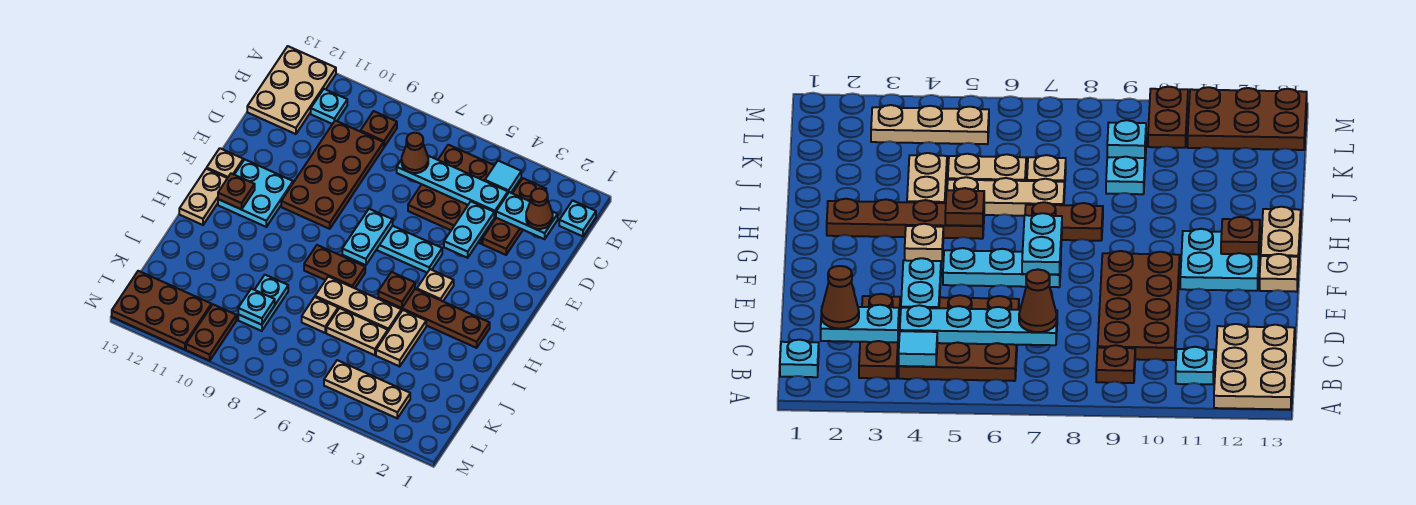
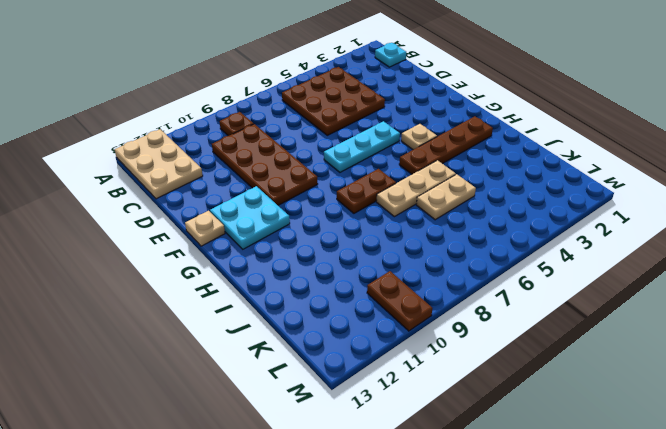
none -> brown 1x3 plate [483,178,546,255]
none -> cyan 1x1 plate [311,89,347,124]
none -> tan 1x2 plate [179,169,227,225]
none -> tan 1x2 plate [376,310,426,366]

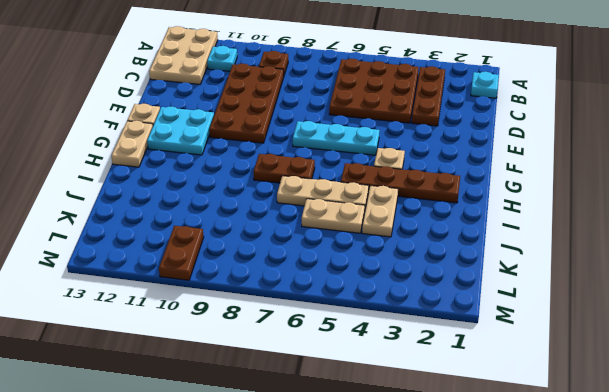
none -> tan 1x1 plate [302,297,338,333]
none -> cyan 1x2 plate [238,275,288,331]
none -> tan 1x3 plate [324,360,410,418]
none -> brown 2x3 plate [112,271,211,350]

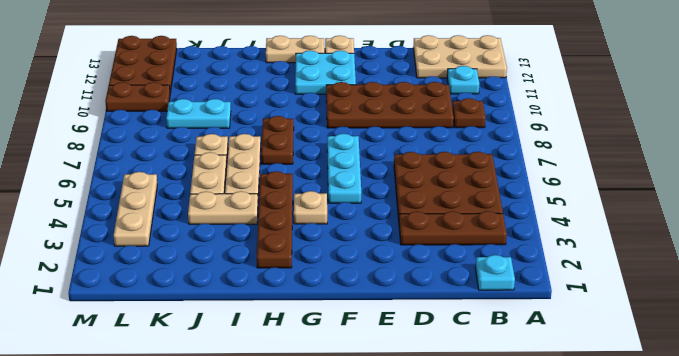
none -> cyan 1x1 tile [485,161,521,193]
none -> cyan 1x2 plate [496,192,558,239]
none -> cyan 1x4 plate [397,156,508,217]
none -> cyan 1x2 plate [444,202,494,258]

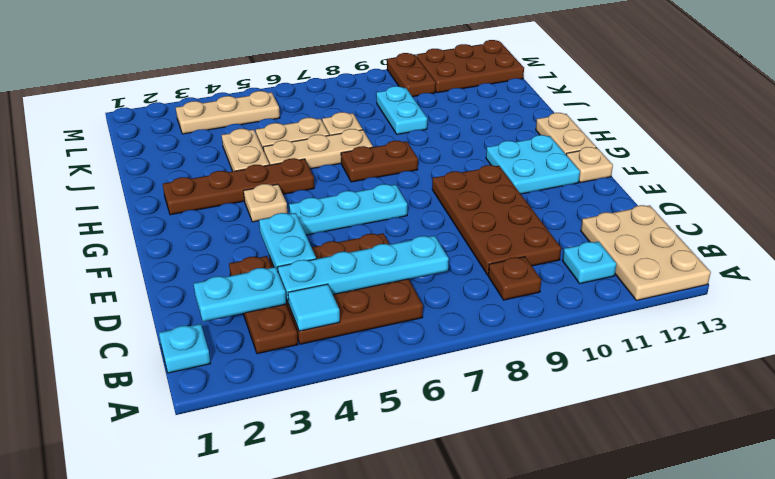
none -> cyan 1x2 plate [342,209,393,265]
none -> brown 1x1 plate [218,173,255,209]
none -> brown 1x1 plate [378,272,415,308]
none -> cyan 1x1 plate [238,289,275,325]

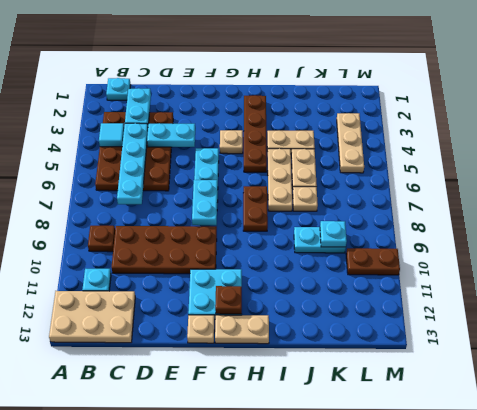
cyan 1x2 plate [192,180,218,225] -> cyan 1x2 plate turned to [342,209,393,265]
none -> brown 2x3 plate [112,271,211,350]
none -> brown 1x1 plate [378,272,415,308]
none -> brown 1x1 cone [526,188,553,229]
none -> brown 1x1 cone [402,133,428,173]

